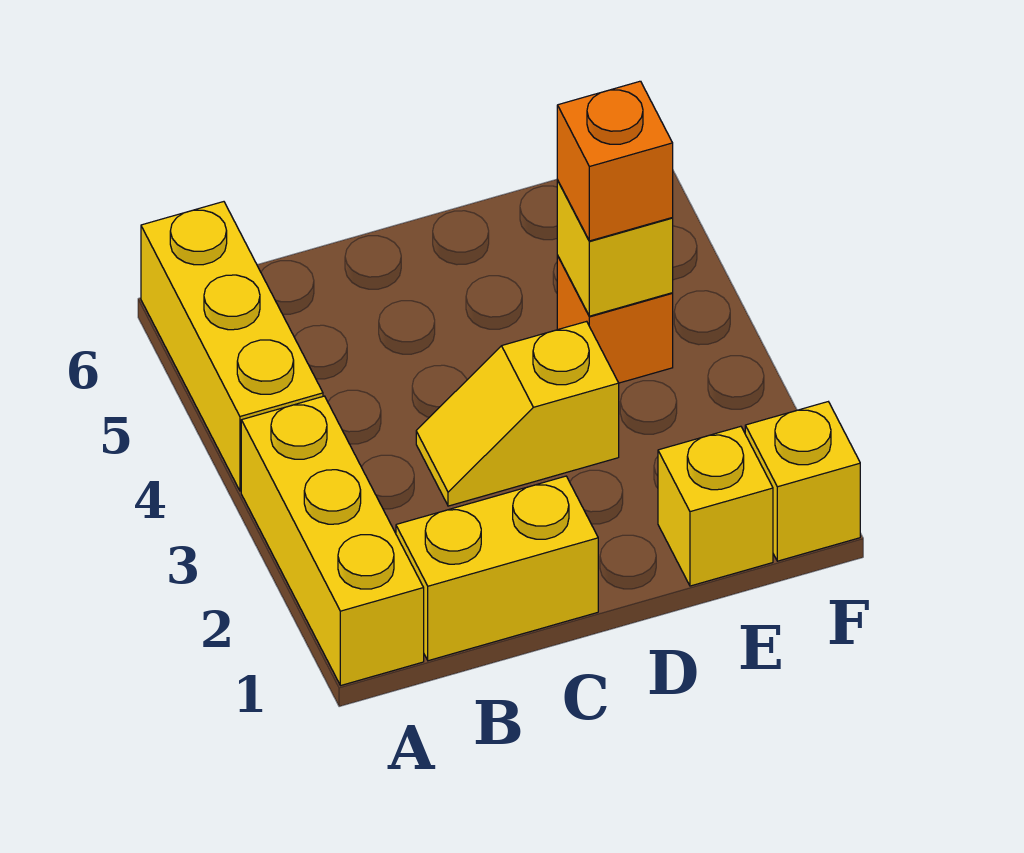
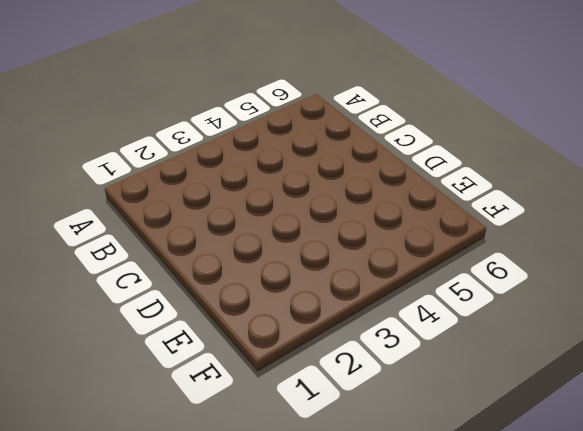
none -> yellow 1x3 brick [241,396,424,686]
none -> yellow 1x3 brick [141,202,323,491]

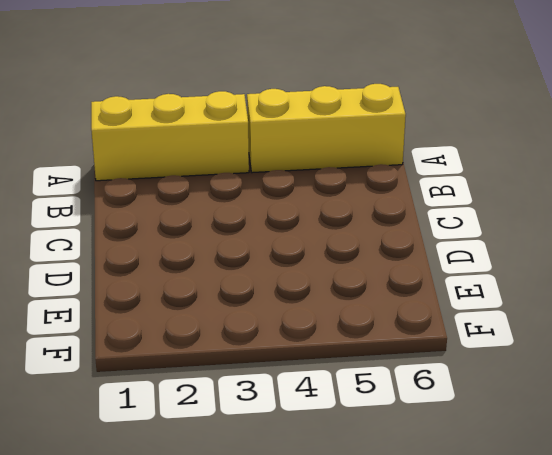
none -> yellow 1x2 brick [396,476,598,661]
none -> yellow 1x2 slope [416,321,619,506]

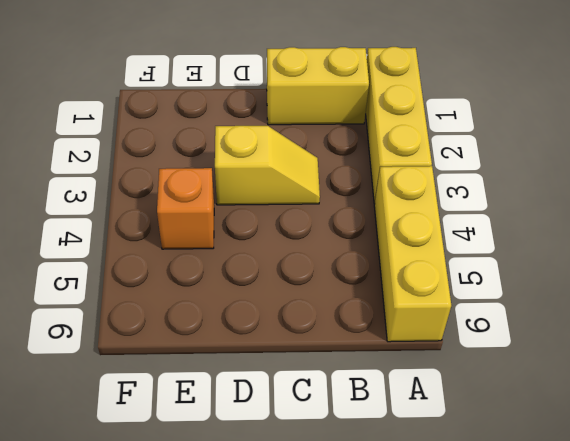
none -> yellow 1x1 brick [658,426,773,586]
none -> yellow 1x1 brick [745,402,860,561]

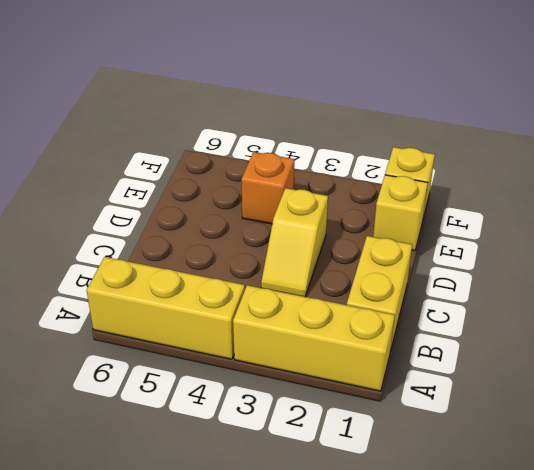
none -> yellow 1x1 brick [557,180,673,316]
none -> orange 1x1 brick [557,81,673,241]

